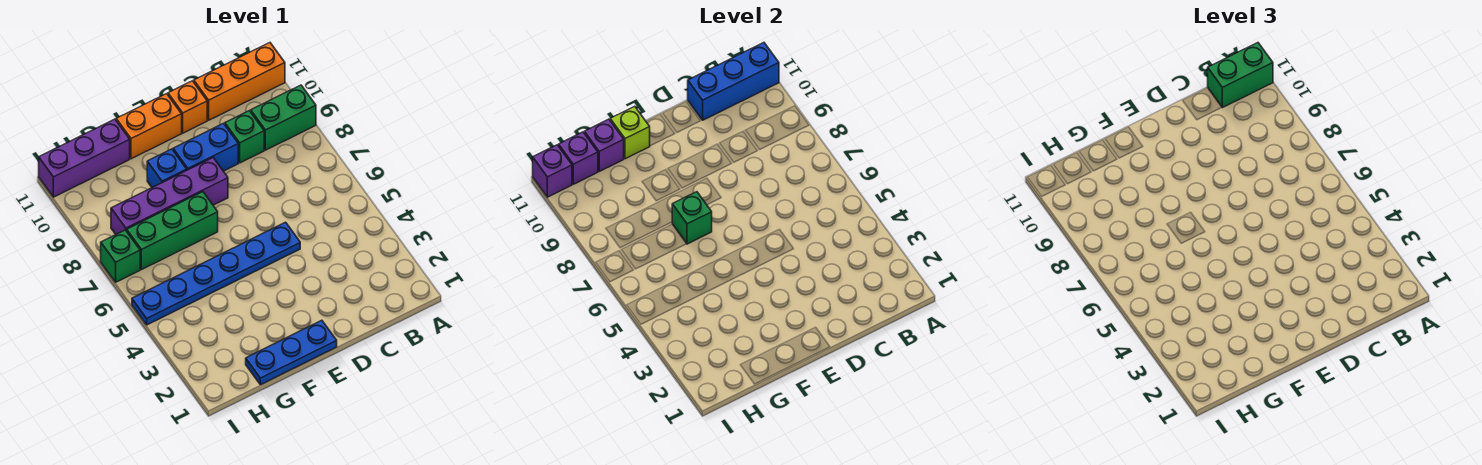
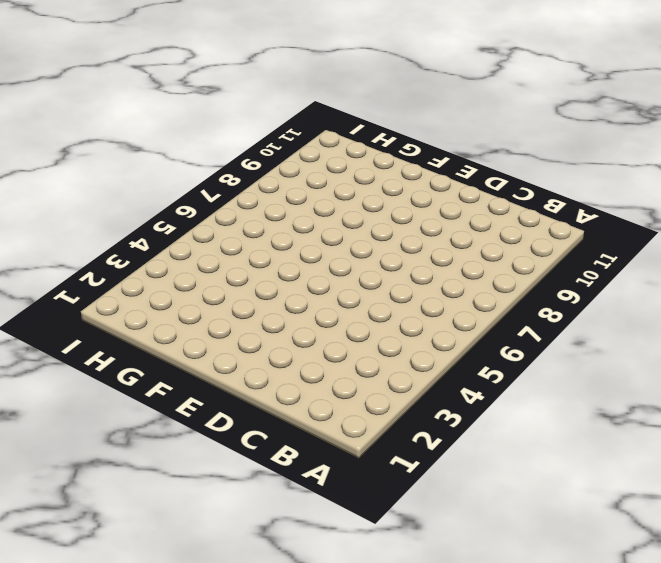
none -> green 1x2 brick [251,85,316,150]
none -> orange 1x3 brick [194,43,285,120]
none -> green 1x1 brick [225,111,264,163]

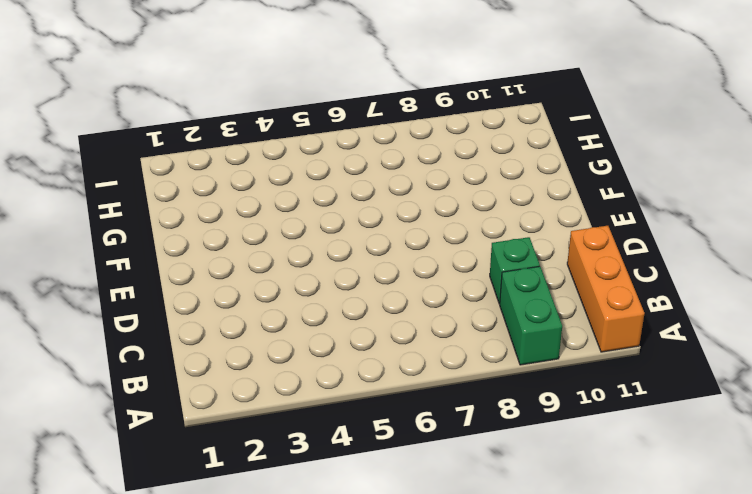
none -> blue 1x6 plate [132,222,300,325]
none -> blue 1x2 brick [173,123,238,171]
none -> orange 1x1 brick [168,81,207,133]

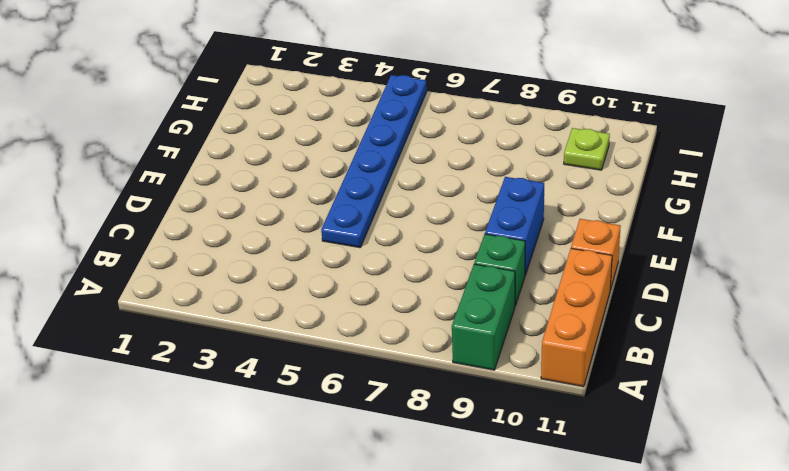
lime 1x1 plate [564,128,610,170] -> none
none -> blue 1x3 plate [246,320,337,385]
none -> purple 1x4 brick [111,158,228,234]
none -> orange 1x2 brick [116,94,182,159]

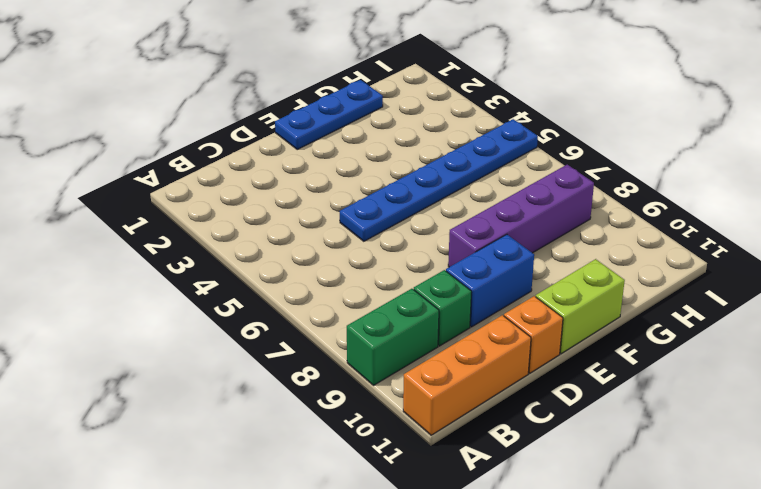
lime 1x2 brick [536,259,625,354] -> orange 1x2 brick [116,94,182,159]
none -> green 1x3 brick [127,192,218,270]
none -> blue 1x1 brick [147,149,187,187]
none -> purple 1x3 brick [39,119,130,197]

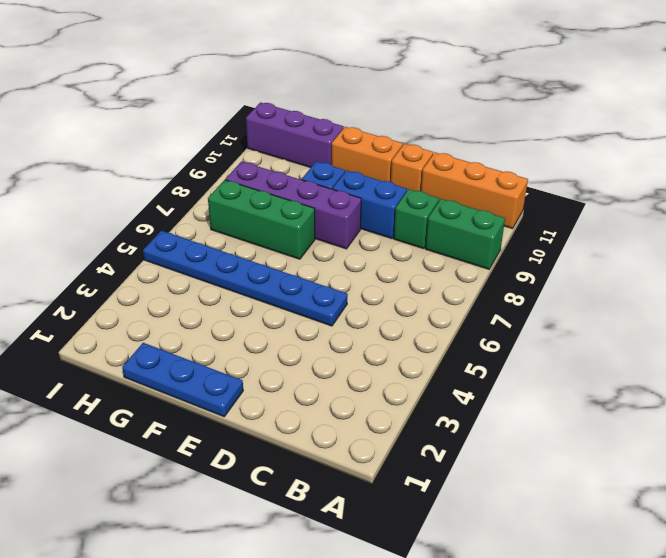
none -> green 1x1 brick [101,230,140,282]
none -> blue 1x3 brick [688,43,779,120]
none -> green 1x1 brick [672,192,712,244]

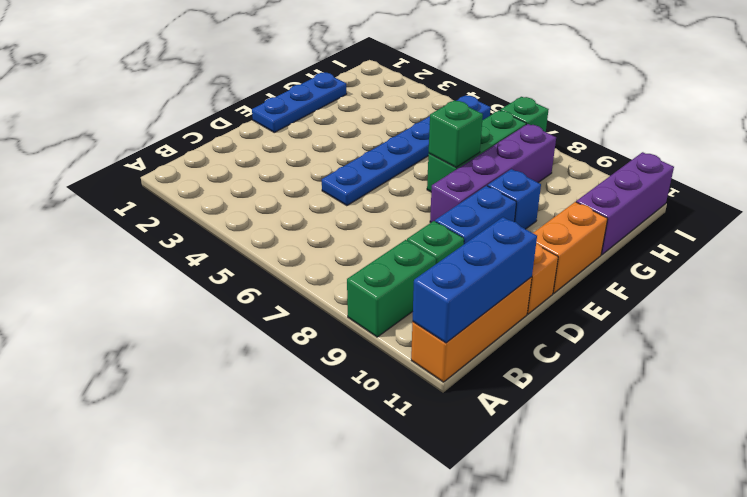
none -> lime 1x1 brick [610,106,650,159]
none -> purple 1x1 brick [584,119,624,171]
none -> purple 1x1 brick [559,132,598,184]

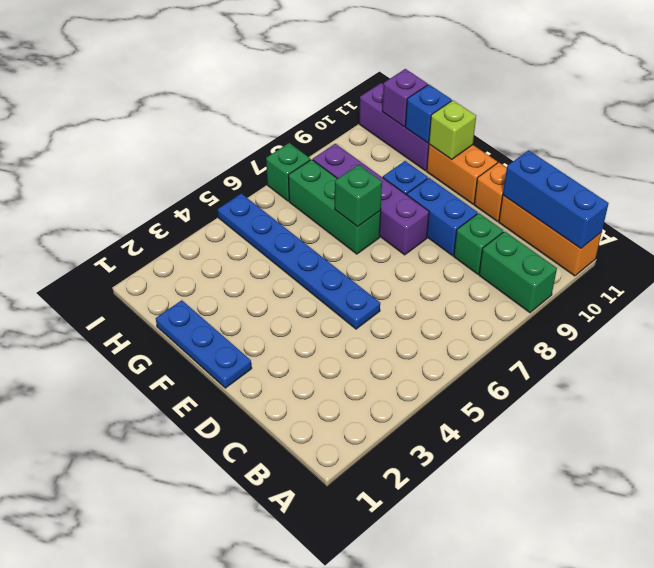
blue 1x1 brick [405,84,452,143] -> purple 1x1 brick [584,119,624,171]
none -> purple 1x1 brick [533,145,572,197]
none -> green 1x2 brick [1208,43,1273,108]

